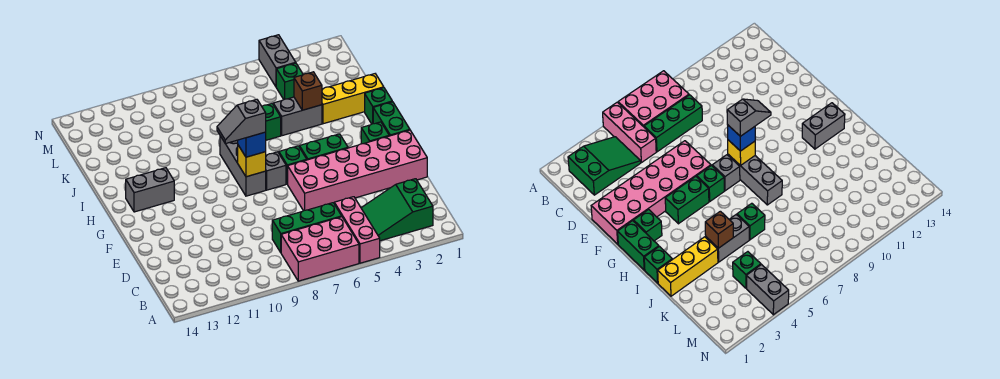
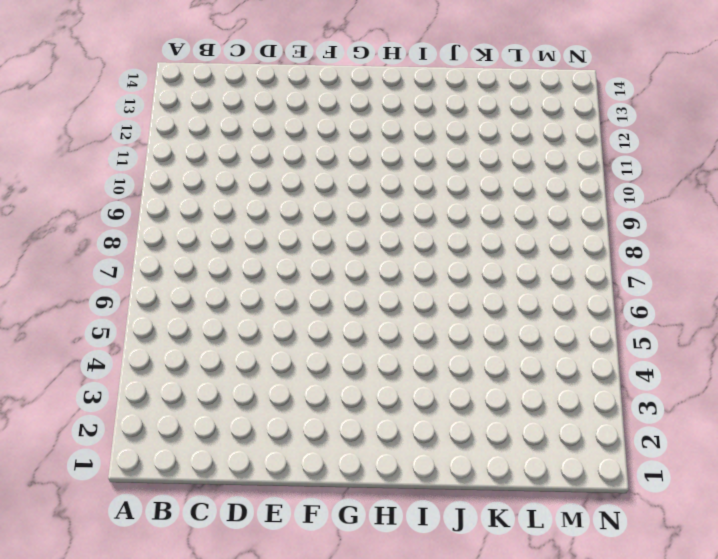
none -> pink 1x3 brick [334,197,380,263]
none -> pink 2x3 brick [281,217,359,281]
none -> green 2x3 slope [361,179,433,241]

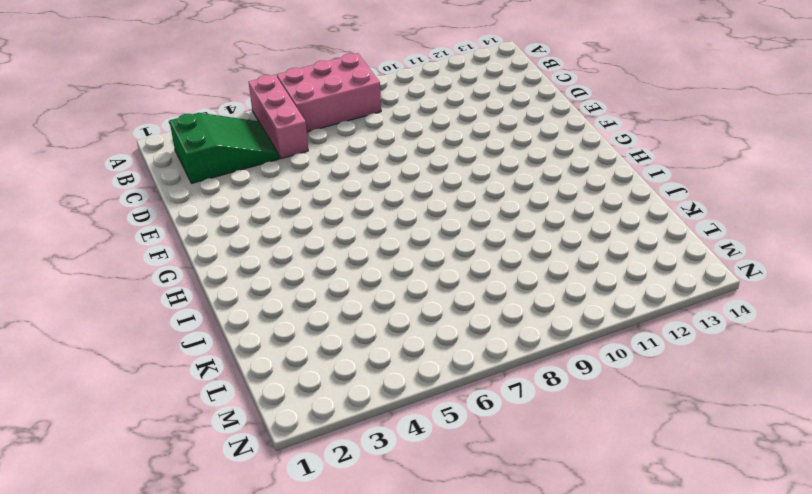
none -> green 1x3 brick [272,203,342,252]
none -> pink 2x6 brick [288,130,427,211]
none -> green 1x2 brick [373,102,410,136]

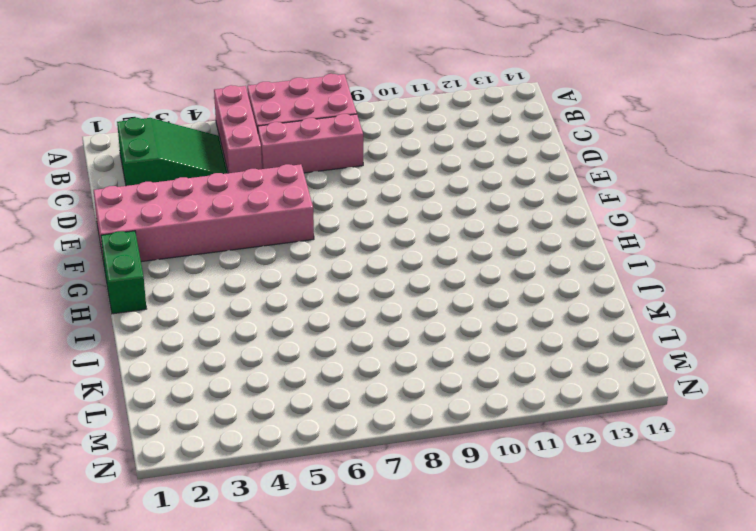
pink 1x3 brick [258,114,363,173] -> green 1x3 brick [272,203,342,252]
none -> green 1x1 brick [361,122,389,144]
none -> green 1x2 brick [299,134,348,160]
none -> green 1x1 brick [279,146,307,184]

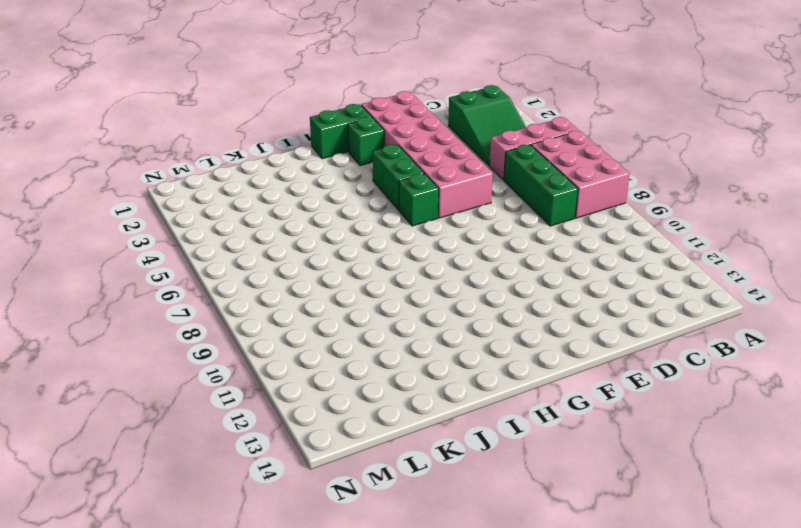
none -> grey 1x1 brick [266,152,286,190]
none -> grey 1x3 brick [220,136,266,196]
none -> grey 1x2 brick [126,168,174,212]

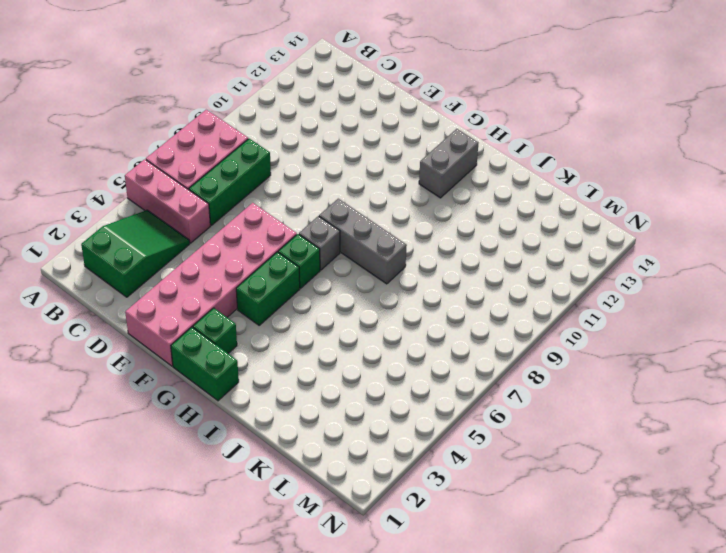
none -> green 1x1 brick [365,88,392,124]
none -> yellow 1x3 brick [322,74,384,124]
none -> grey 1x2 brick [273,97,322,136]

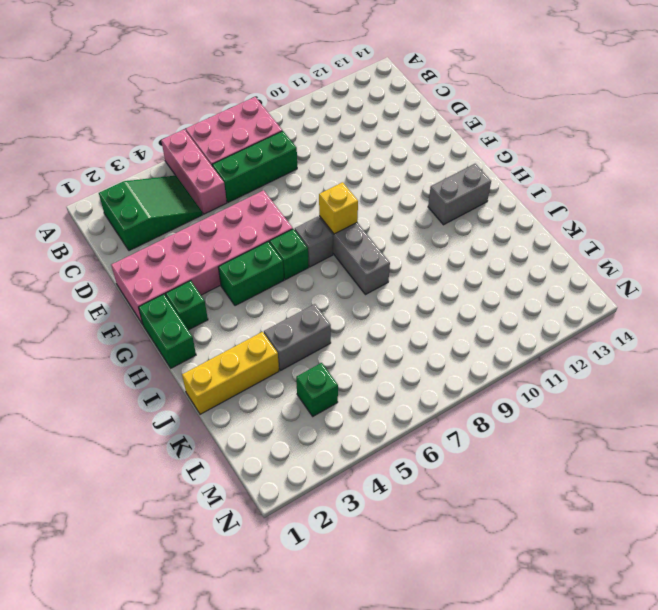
none -> green 1x1 brick [365,88,392,124]
none -> green 1x1 brick [262,104,281,140]
none -> grey 1x2 brick [259,35,296,86]

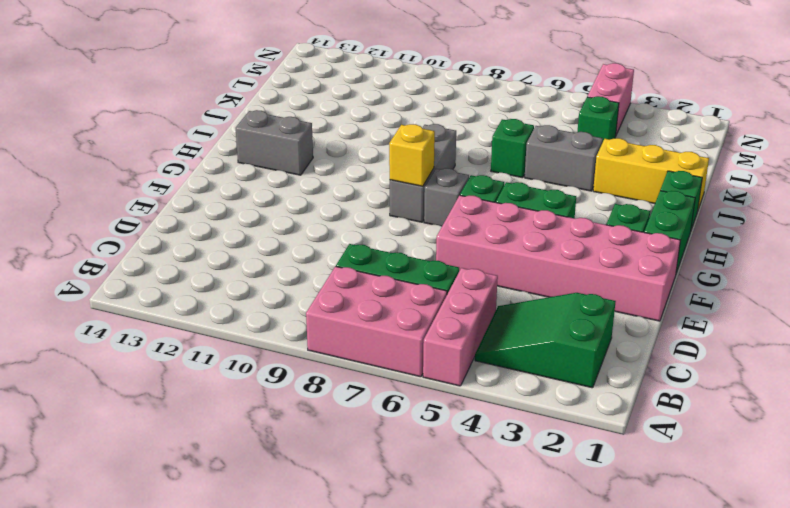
pink 1x2 brick [587,63,634,135] -> grey 1x2 brick [259,35,296,86]
none -> brown 1x1 brick [294,72,322,110]
none -> blue 1x1 brick [238,132,266,157]
none -> grey 1x2 slope [217,99,266,144]

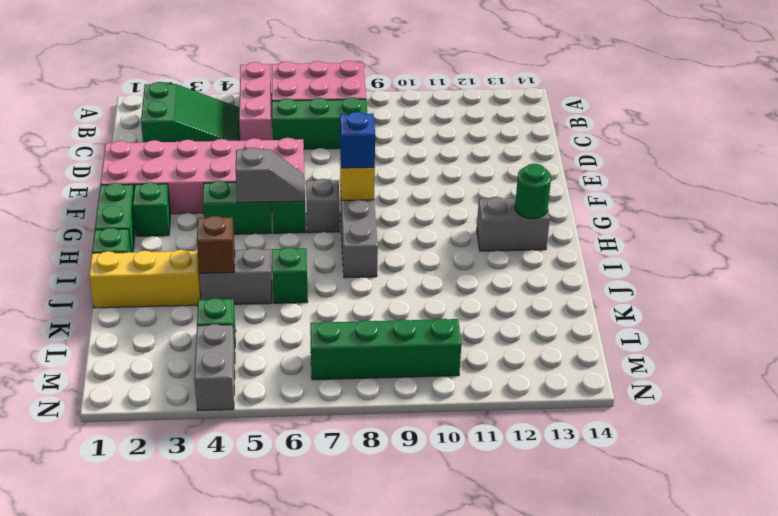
grey 1x2 slope [236,147,305,203] -> grey 1x2 slope moved to [217,99,266,144]
green 1x1 round brick [515,164,551,219] -> none
green 1x4 brick [310,318,461,380] -> none

